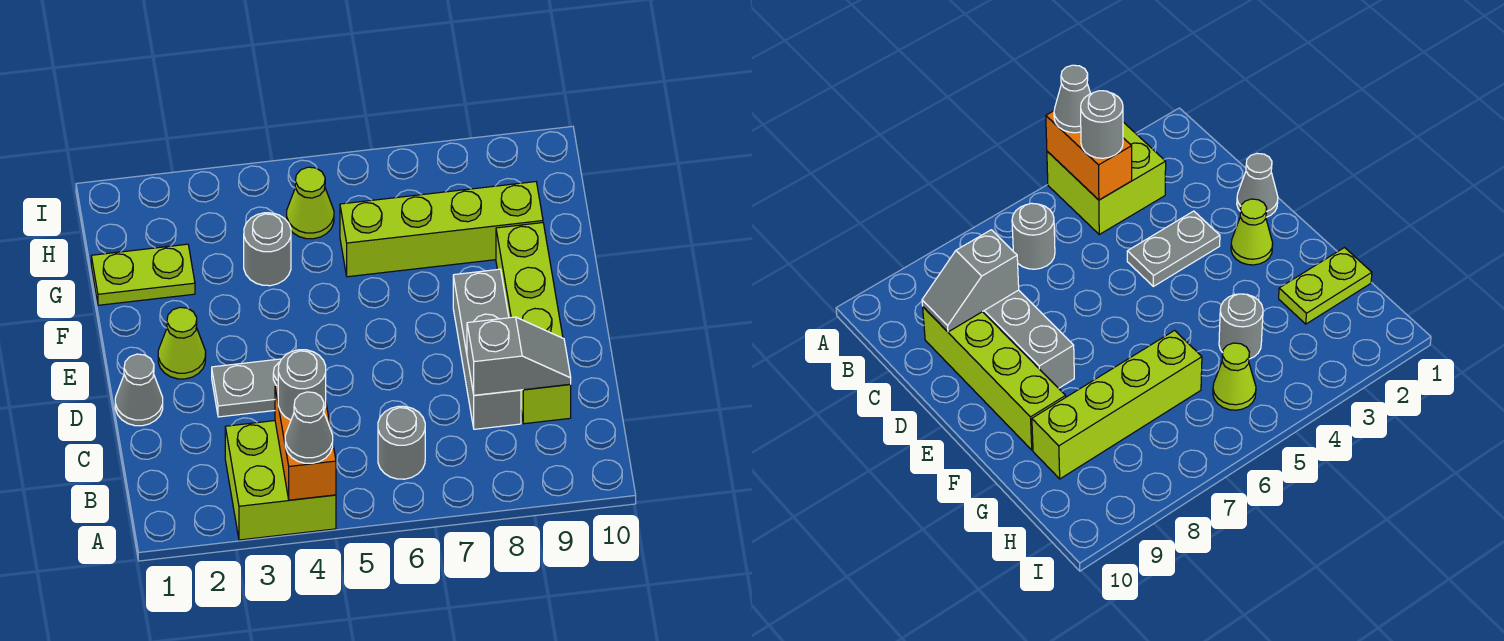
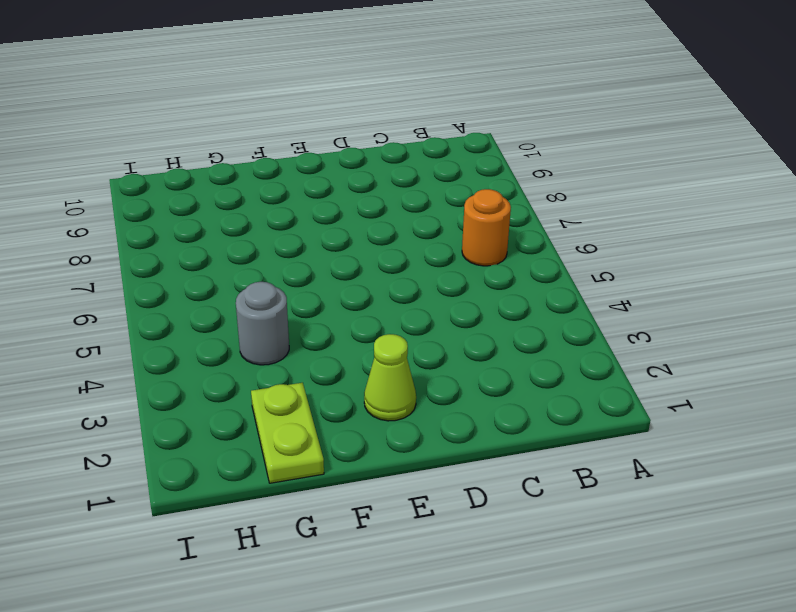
orange 1x1 round brick [462,189,511,266] -> grey 1x1 round brick [378,406,425,479]
none -> lime 2x2 brick [225,421,336,540]
none -> grey 1x3 brick [453,269,521,429]
none -> lime 1x4 brick [496,223,571,424]

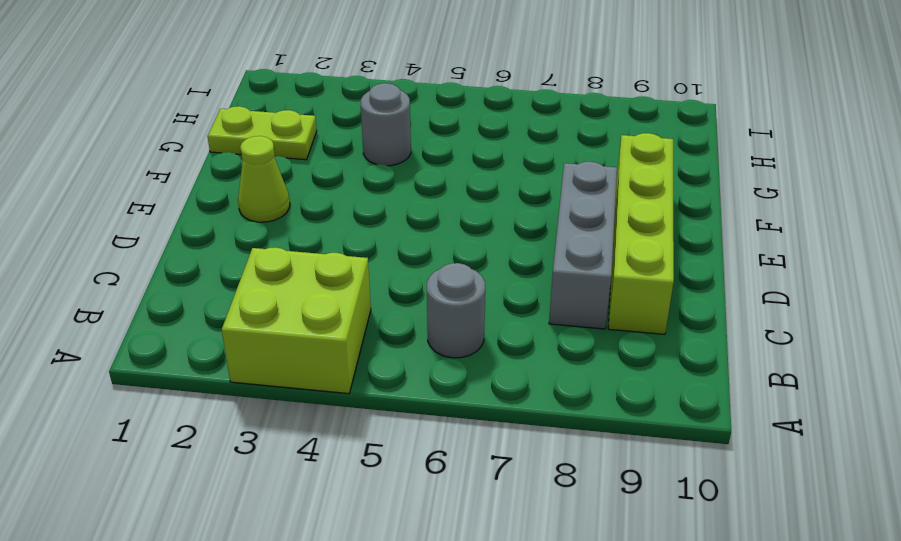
none -> grey 1x1 cone [115,354,163,426]
none -> grey 1x2 plate [212,359,281,417]
none -> lime 1x4 brick [340,182,543,277]

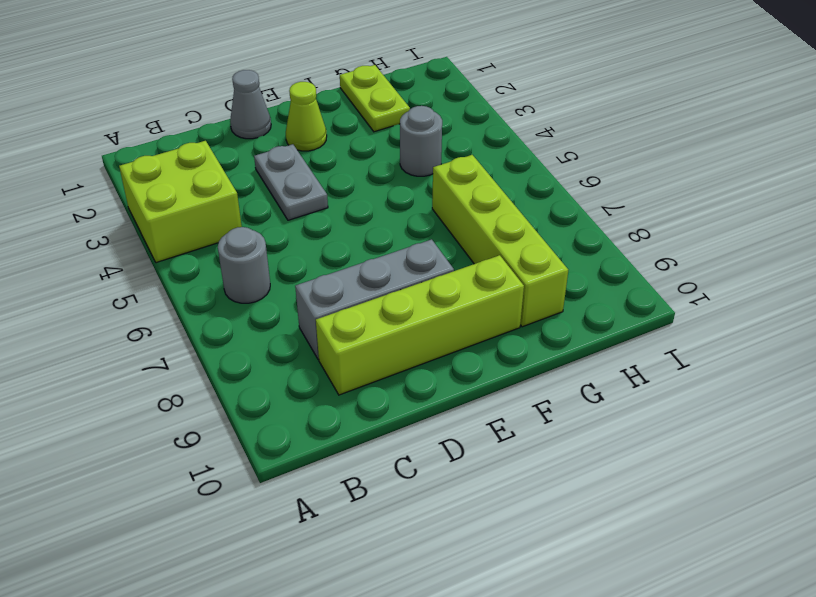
none -> lime 1x1 cone [287,167,334,239]
none -> orange 1x2 brick [275,386,336,500]
none -> grey 1x2 slope [467,317,571,395]

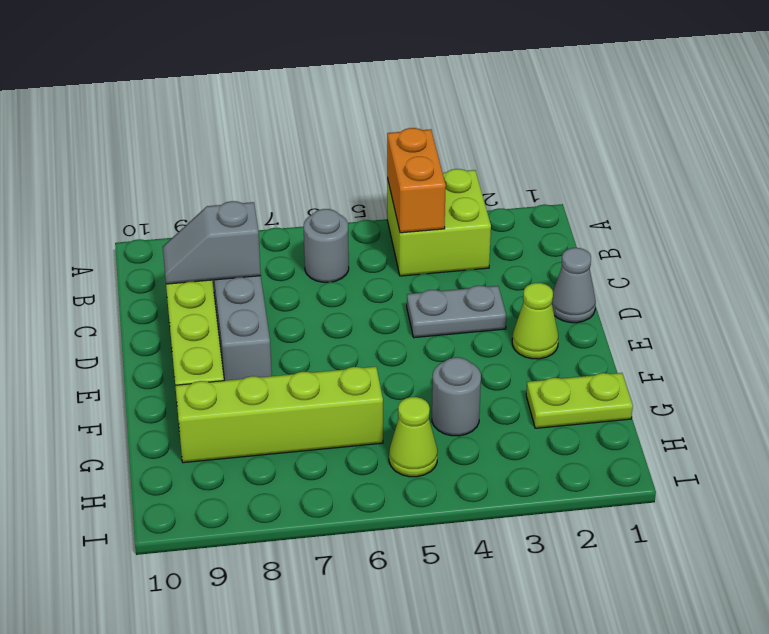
none -> grey 1x1 cone [285,392,333,463]
none -> grey 1x1 round brick [278,350,326,420]

